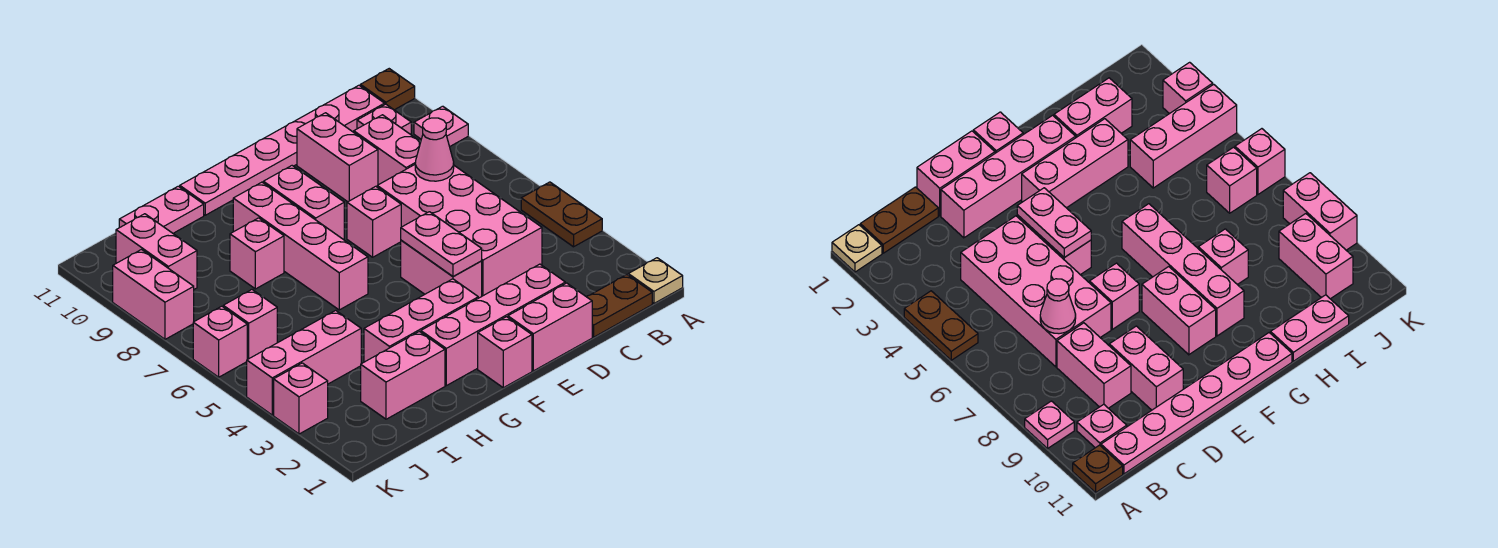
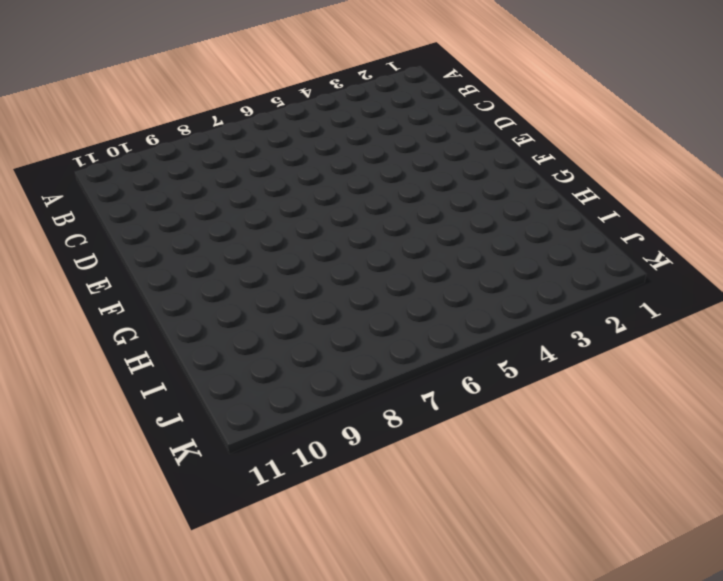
none -> tan 1x1 plate [628,258,683,303]
none -> brown 1x2 plate [521,182,602,247]
none -> pink 1x1 plate [414,106,468,147]

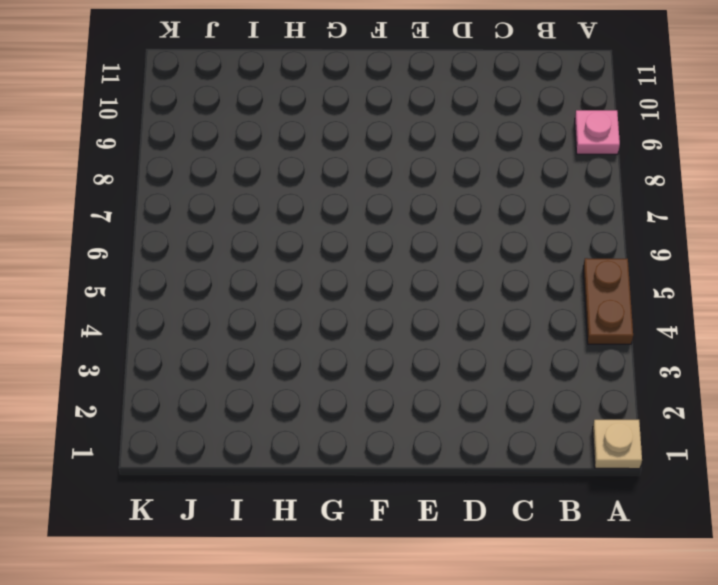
none -> brown 1x1 plate [360,69,415,110]
none -> brown 1x2 plate [587,275,652,337]
none -> pink 1x1 plate [357,104,411,135]

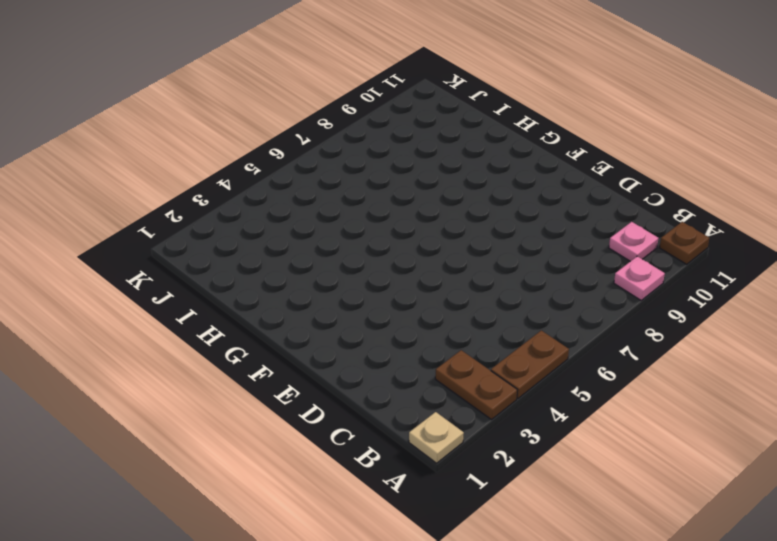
brown 1x2 plate [435,350,517,420] -> brown 1x2 plate moved to [587,275,652,337]
none -> pink 1x6 plate [180,85,385,215]
none -> pink 2x4 brick [377,165,542,296]
none -> pink 1x2 brick [354,115,421,185]

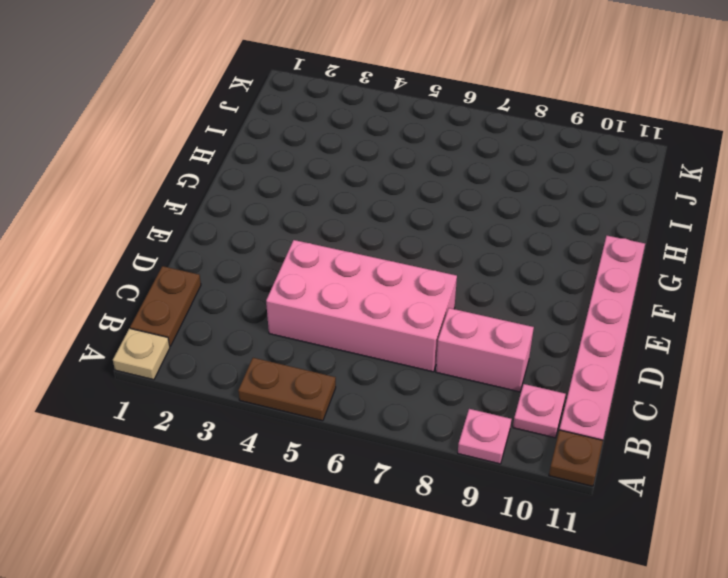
none -> pink 1x2 brick [508,283,592,371]
none -> pink 1x4 brick [421,264,565,386]
none -> pink 1x2 brick [297,113,378,202]

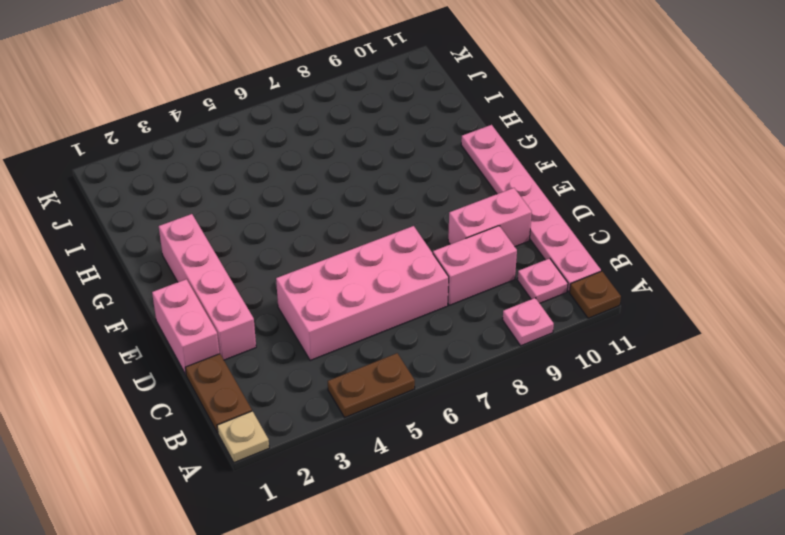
none -> pink 1x2 brick [401,240,482,298]
none -> pink 1x1 brick [347,186,401,257]
none -> pink 1x1 brick [478,317,532,388]

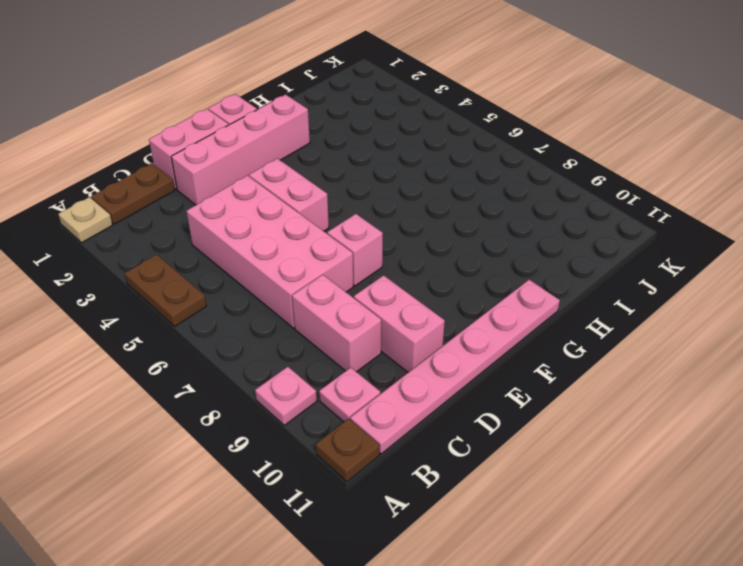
none -> pink 1x3 brick [364,279,478,362]
none -> pink 1x2 brick [263,166,344,240]
none -> pink 1x4 brick [233,182,368,310]

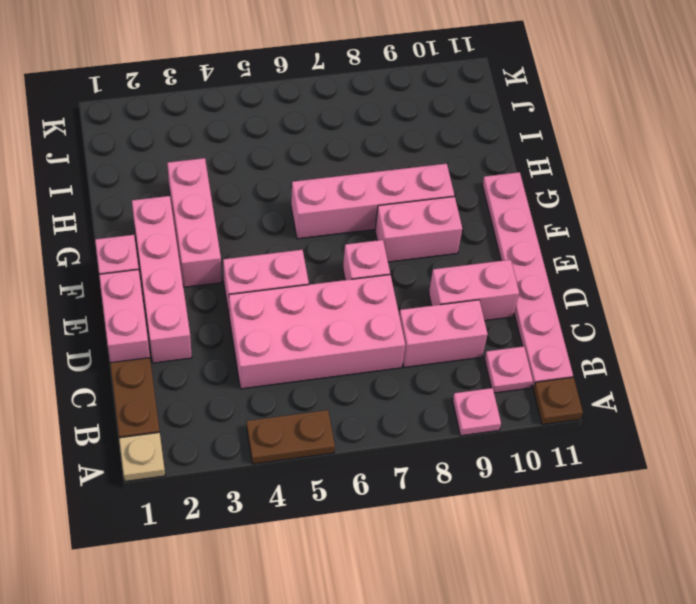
none -> pink 1x2 brick [361,331,445,419]
none -> pink 1x1 brick [230,218,284,289]
none -> pink 1x2 plate [119,186,204,233]

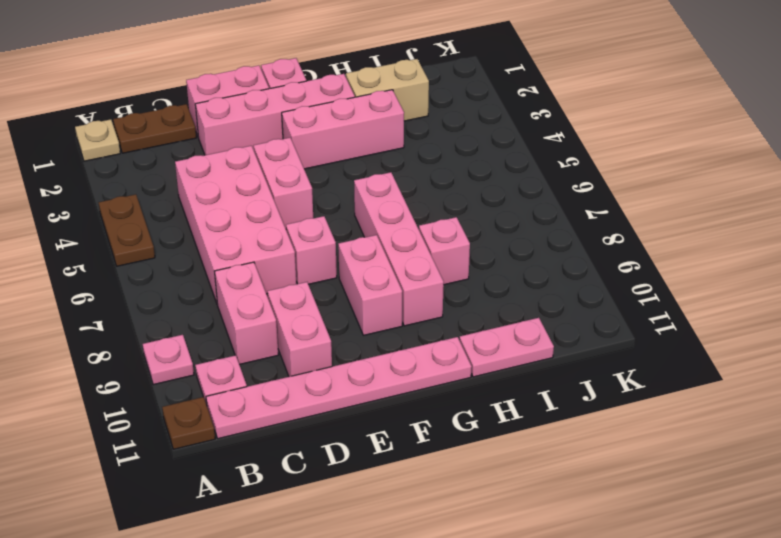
tan 1x2 brick [346,59,429,121] -> pink 1x2 brick [361,331,445,419]
none -> pink 1x3 brick [247,310,361,415]
none -> pink 1x1 brick [223,290,277,359]
none -> pink 1x2 brick [116,214,197,289]

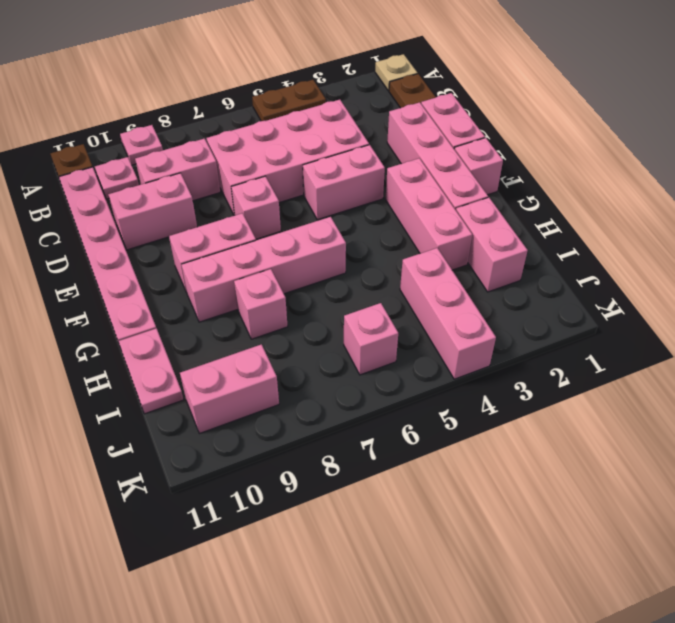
none -> pink 1x1 brick [274,363,328,434]
none -> pink 1x1 brick [193,306,247,377]
none -> pink 1x2 brick [113,250,194,339]

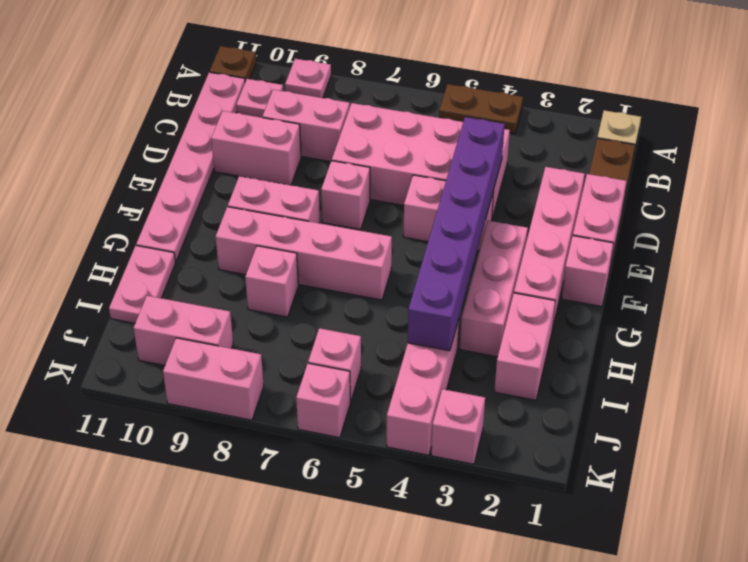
purple 1x6 brick [408,117,505,351] -> pink 1x2 plate [401,212,482,277]
none -> pink 1x1 cone [415,118,454,181]

